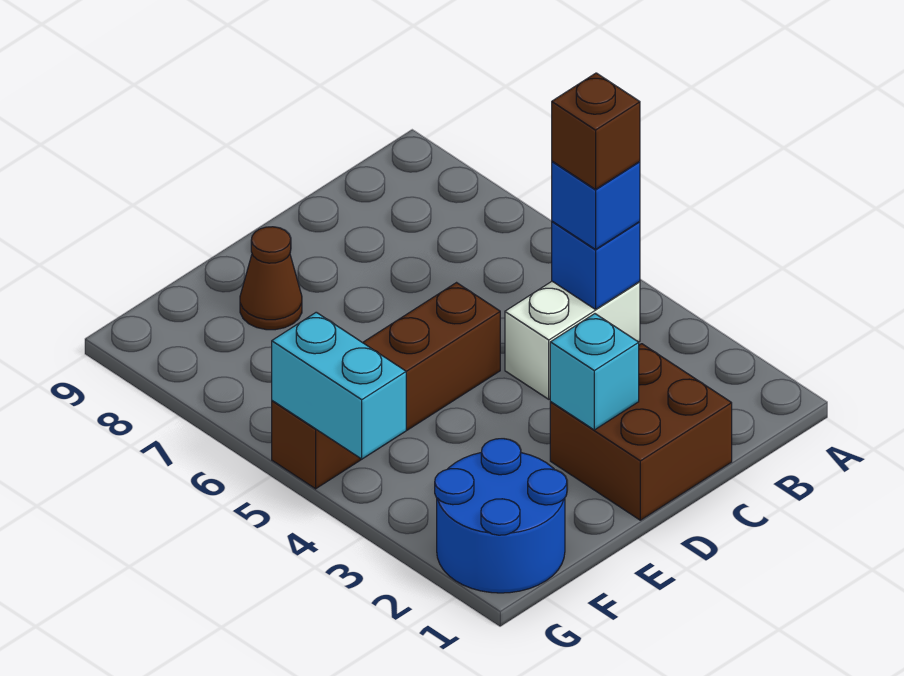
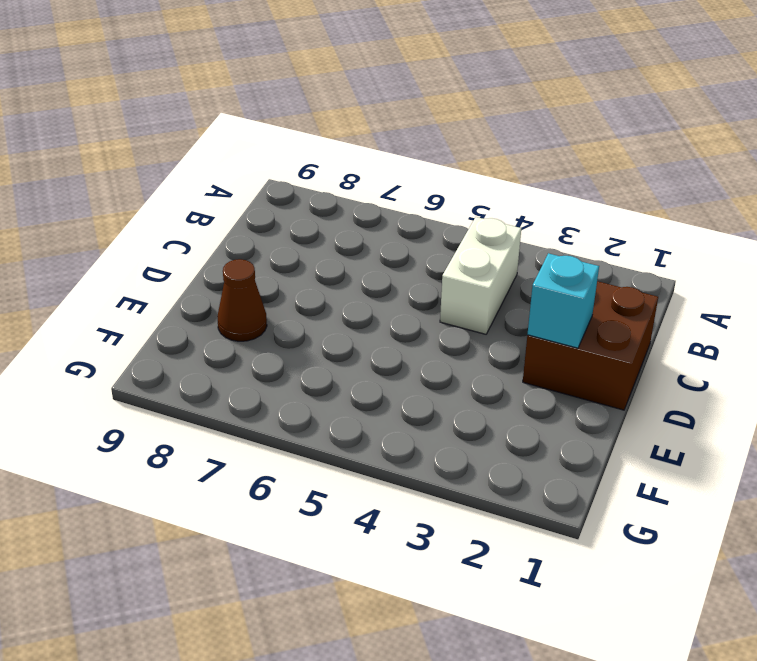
none -> brown 1x4 brick [272,283,500,489]
none -> blue 2x2 round brick [435,439,567,593]

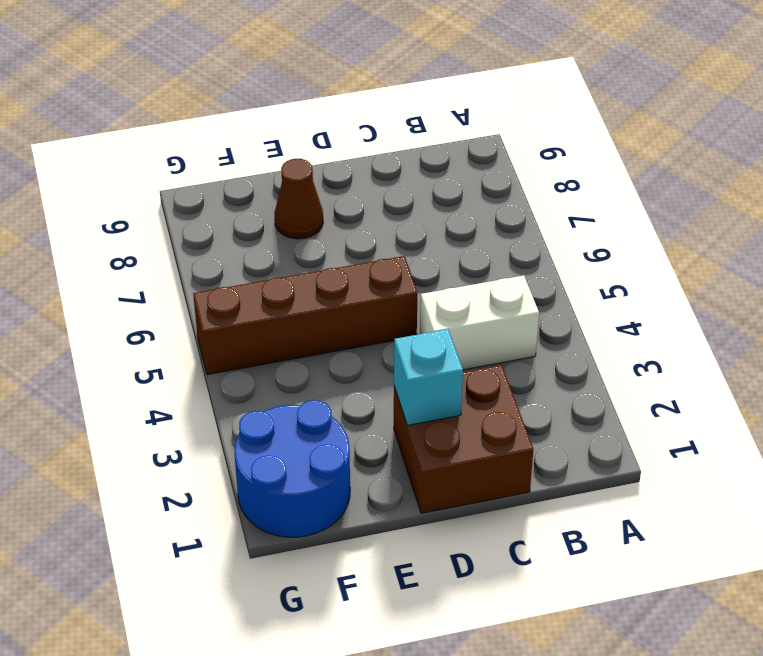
none -> blue 1x1 brick [552,221,640,309]
none -> cyan 1x2 brick [272,312,406,459]

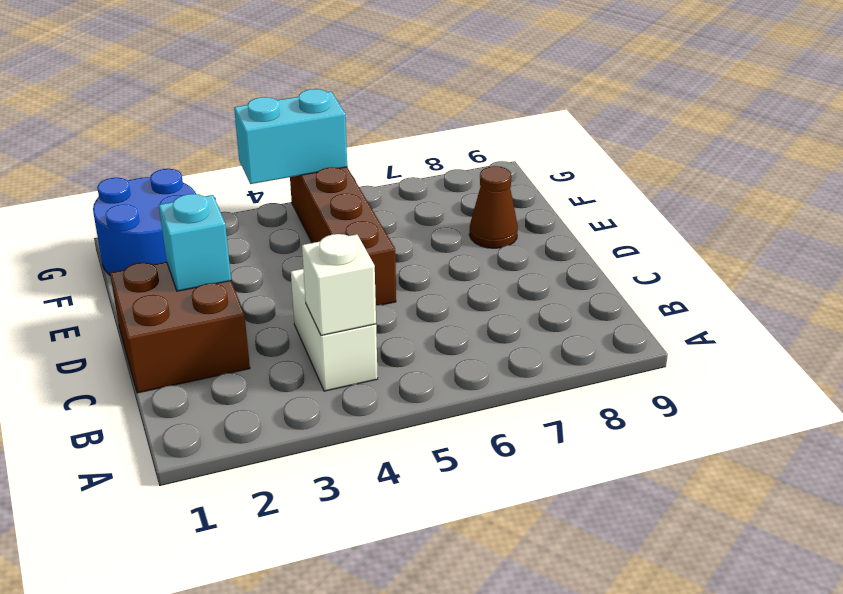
white 1x1 brick [302,234,376,335] -> blue 1x1 brick [552,221,640,309]
none -> blue 1x1 brick [552,161,640,249]
none -> brown 1x1 brick [552,73,640,189]

